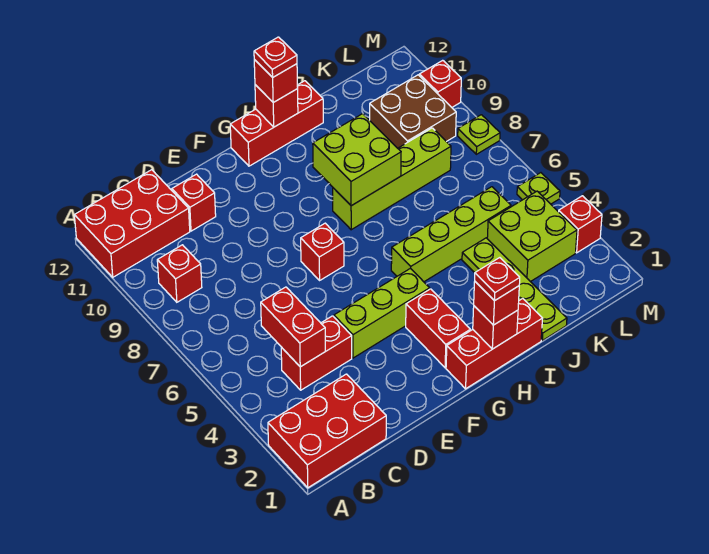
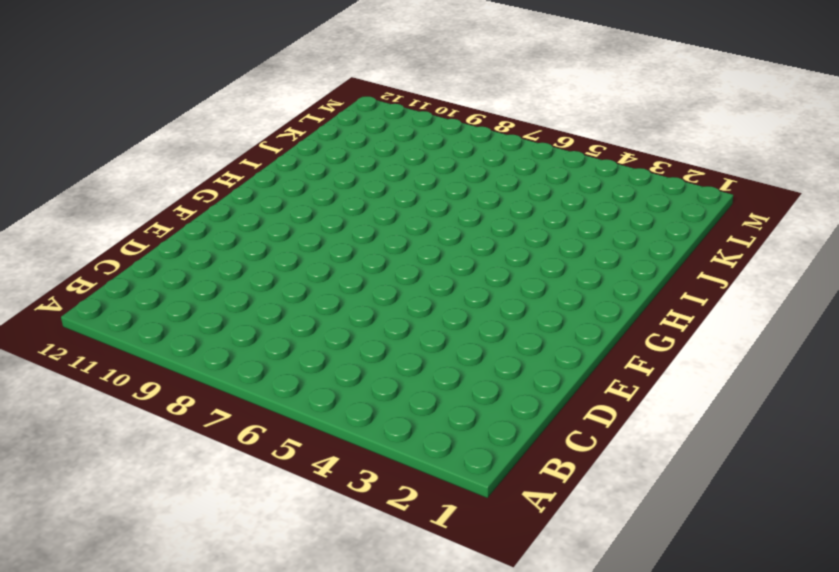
none -> red 2x3 brick [268,374,386,488]
none -> red 2x3 brick [74,170,190,277]
none -> red 1x1 brick [157,245,202,302]

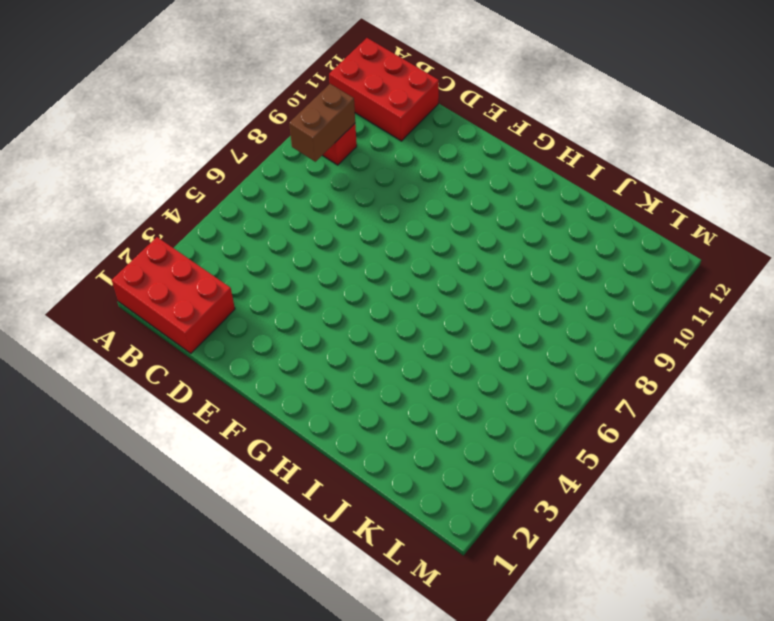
brown 1x2 brick [289,84,355,162] -> none
none -> red 1x2 brick [281,316,352,390]
none -> red 1x1 brick [172,174,216,231]
none -> lime 1x3 brick [334,268,430,358]

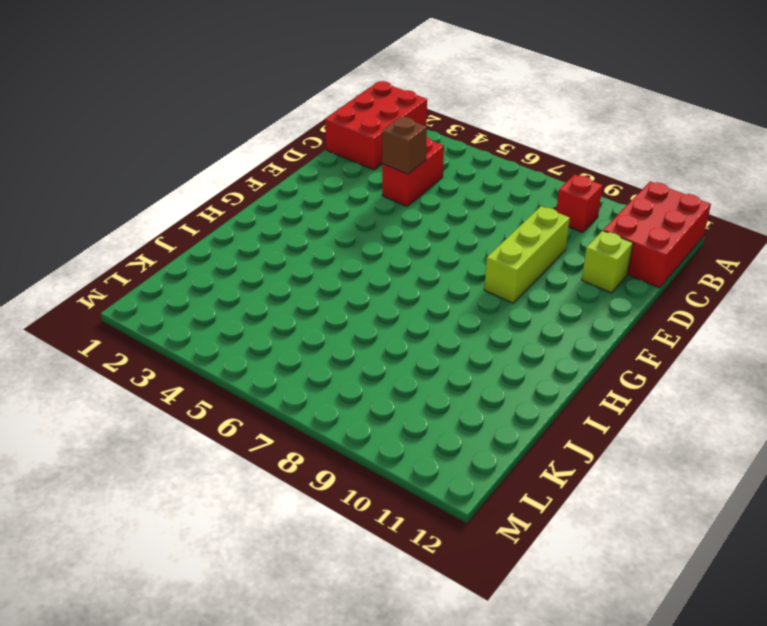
brown 1x1 brick [382,117,427,174] -> none
lime 1x3 brick [484,206,570,303] -> lime 1x3 brick moved to [334,268,430,358]
lime 1x1 brick [582,231,633,293] -> red 1x1 brick [172,174,216,231]
none -> red 1x1 brick [301,223,344,280]
none -> red 1x3 brick [446,298,543,389]
none -> red 1x2 brick [406,289,470,368]

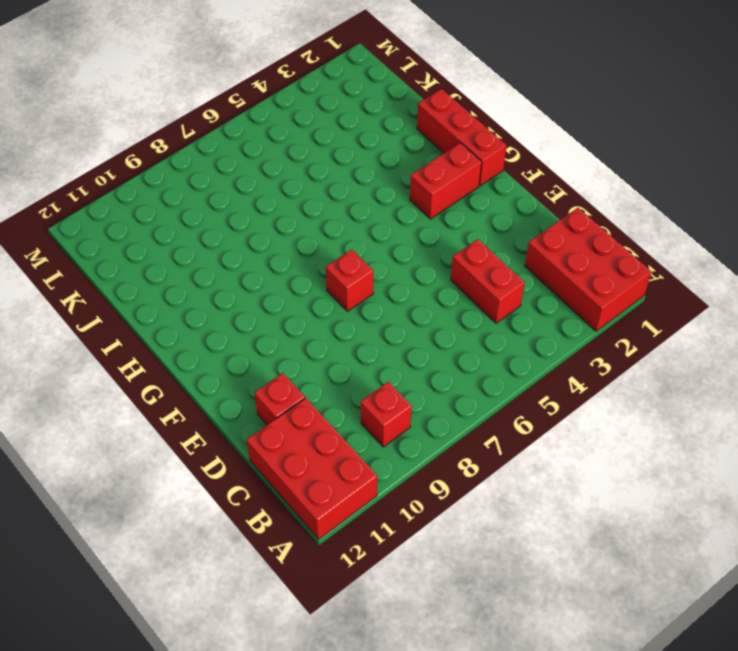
none -> lime 1x3 brick [334,268,430,358]
none -> red 1x3 brick [230,81,323,166]
none -> lime 1x4 brick [391,187,511,282]

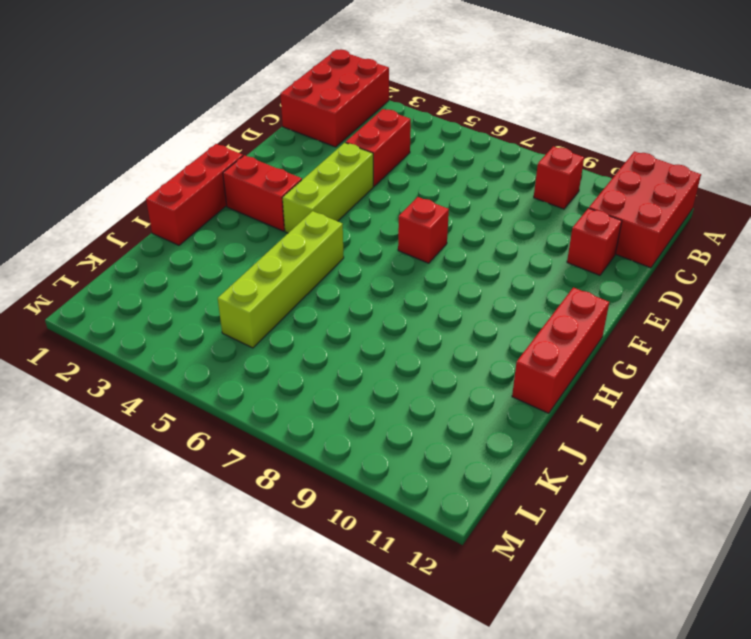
none -> lime 1x4 brick [333,128,451,230]
none -> lime 1x4 plate [462,238,567,341]
none -> lime 2x2 brick [487,191,577,282]

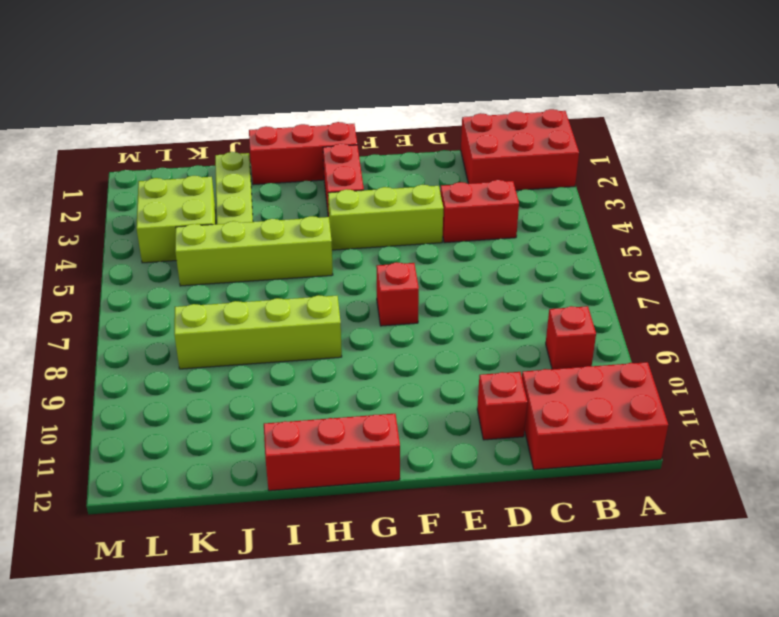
none -> brown 2x2 brick [370,75,456,148]
none -> red 1x1 brick [559,196,602,253]
none -> lime 1x1 plate [517,173,560,204]

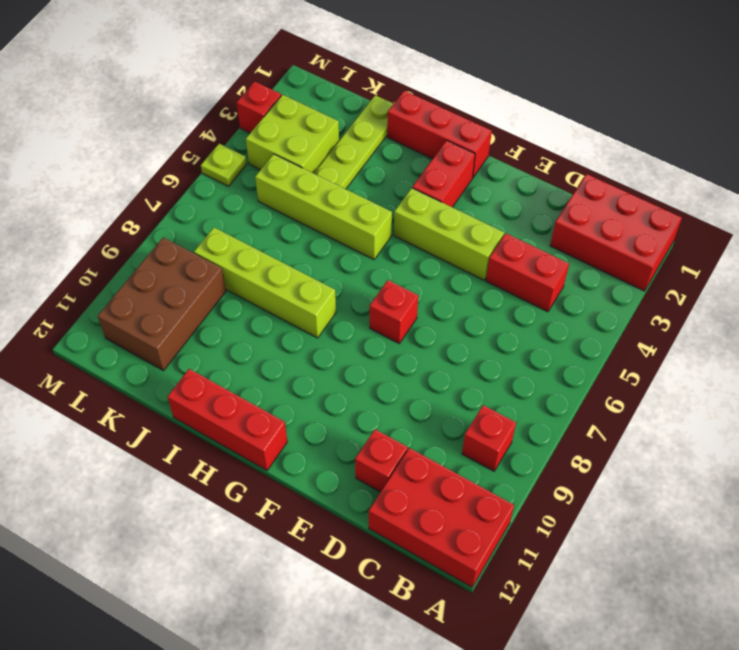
brown 2x3 brick [98,237,226,371] -> brown 2x2 brick [370,75,456,148]
none -> lime 1x1 plate [458,115,500,154]
none -> red 1x1 brick [419,60,461,107]
none -> red 1x2 brick [261,287,325,367]

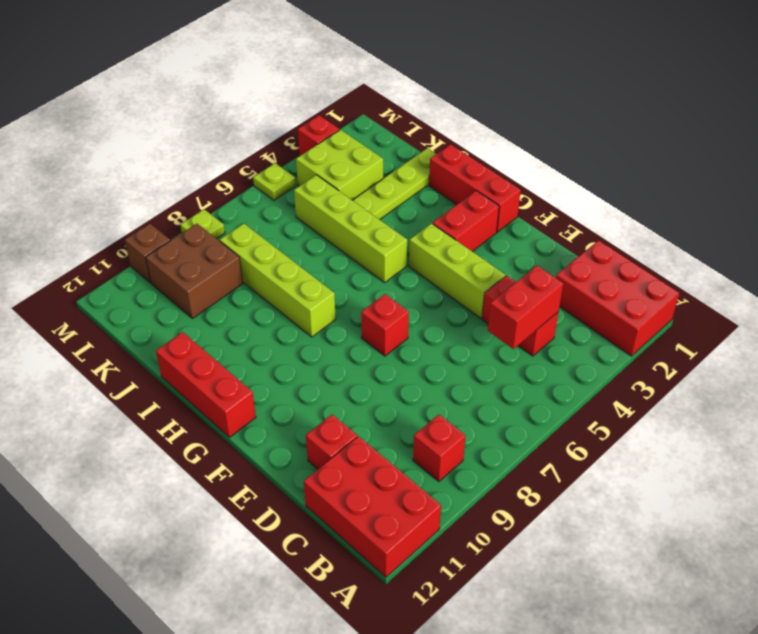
brown 1x1 brick [125,224,170,283] -> red 1x1 brick [419,60,461,107]
none -> red 1x1 brick [473,306,518,349]
none -> lime 2x2 brick [313,114,401,206]
none -> red 1x1 brick [255,85,298,127]

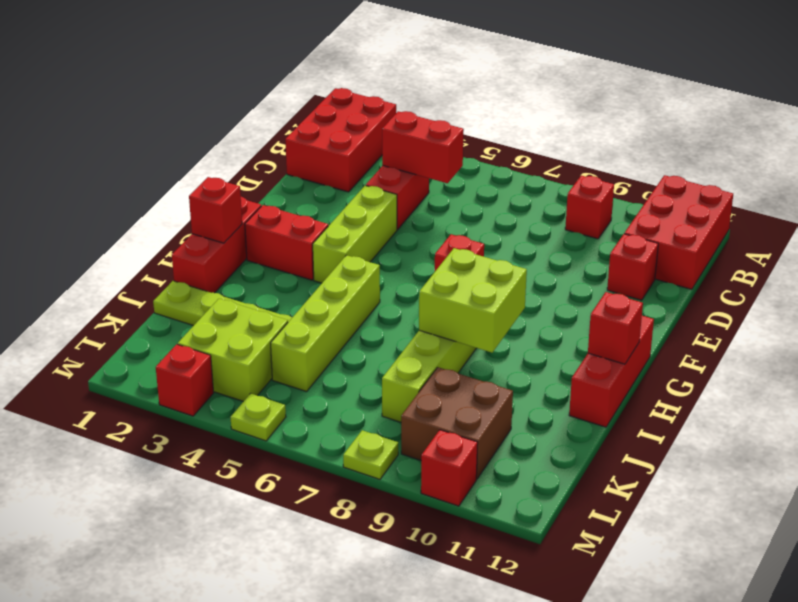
none -> red 1x1 brick [474,282,519,325]
none -> red 1x1 brick [254,60,298,102]
none -> red 1x1 plate [475,258,520,301]

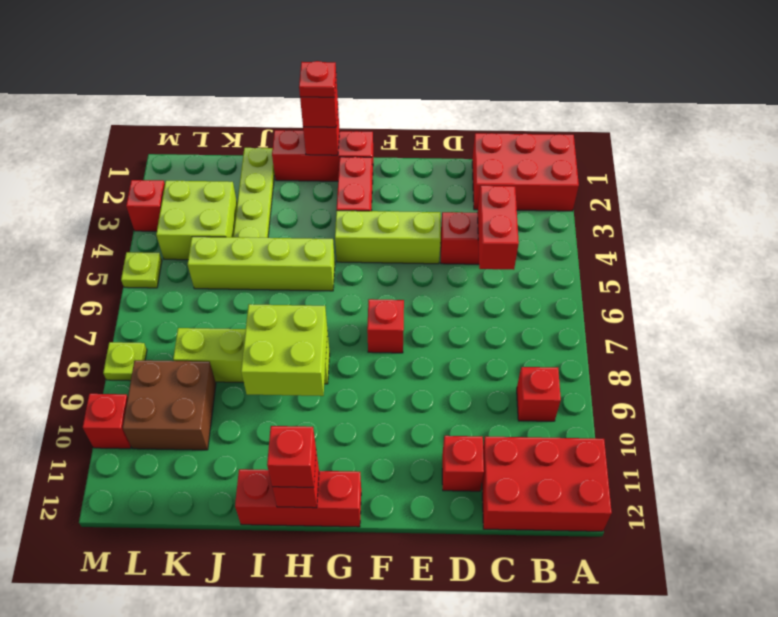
none -> red 1x1 plate [254,37,297,78]

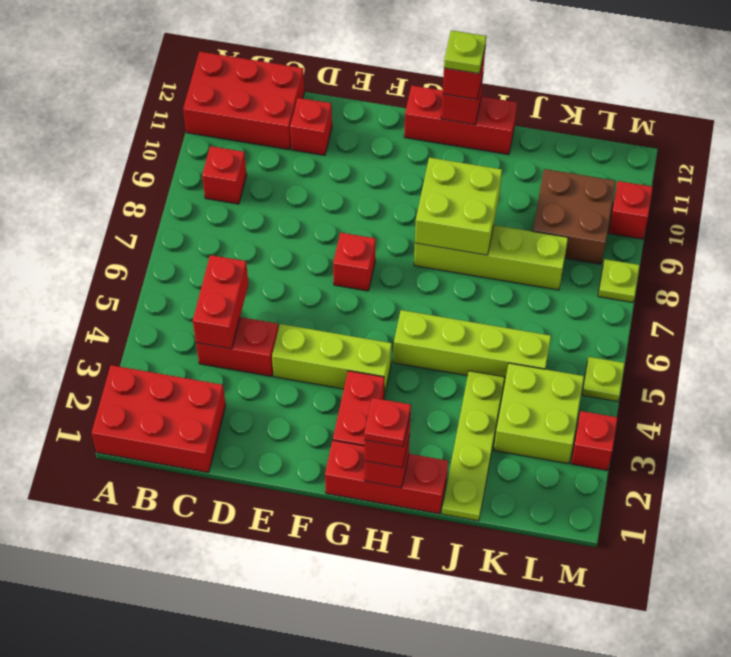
lime 1x1 plate [444,30,486,74] -> red 1x1 plate [254,37,297,78]

